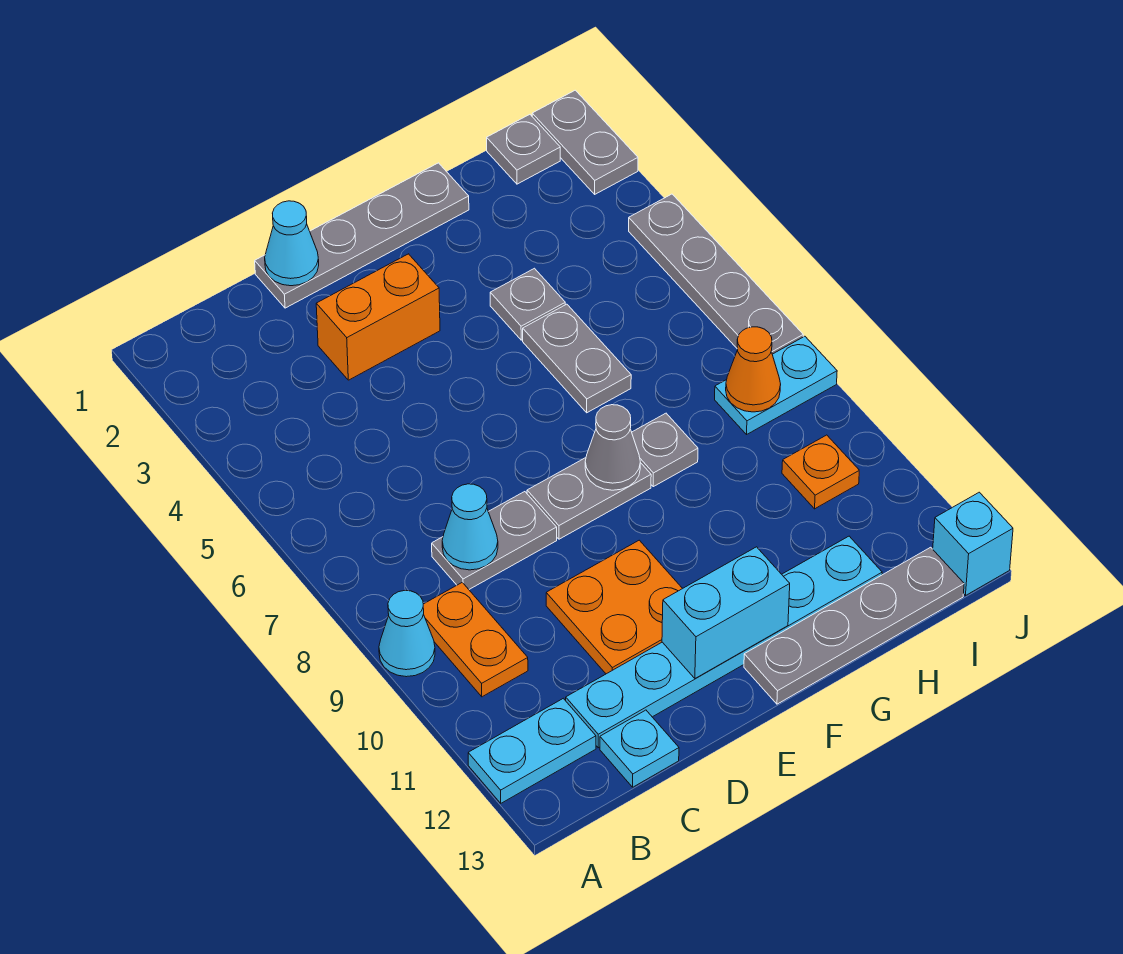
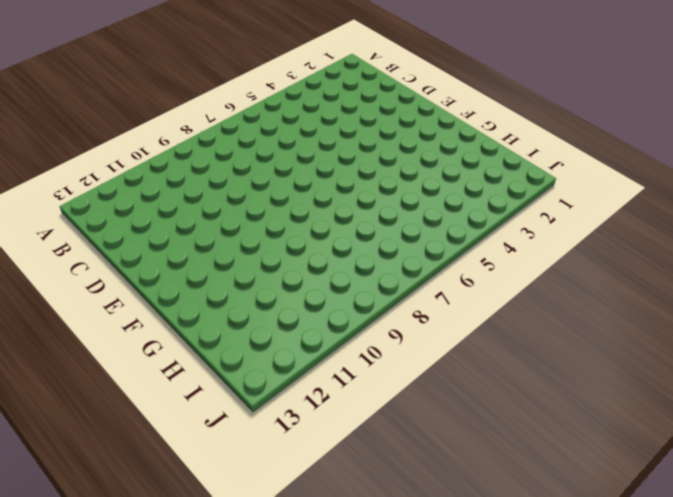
none -> cyan 1x1 cone [379,591,435,677]
none -> cyan 1x2 plate [468,698,596,803]
none -> orange 1x2 plate [423,582,528,697]

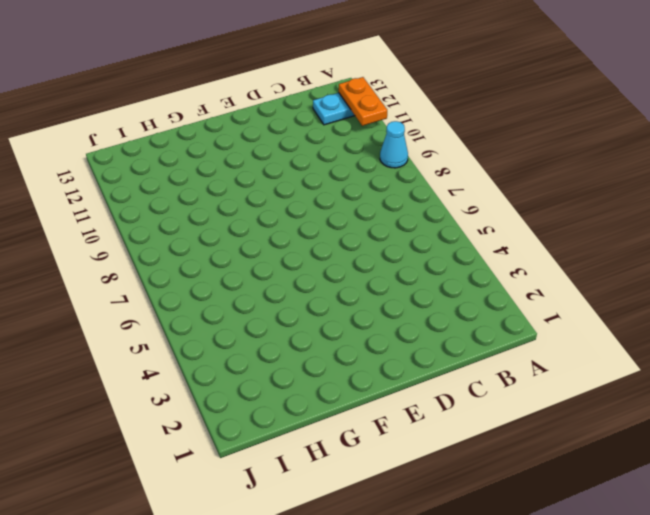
orange 1x2 plate [339,77,387,126] -> orange 1x2 plate moved to [423,582,528,697]
none -> grey 1x2 plate [432,492,557,589]
none -> cyan 1x6 plate [566,536,882,748]
none -> cyan 1x1 plate [600,710,679,787]

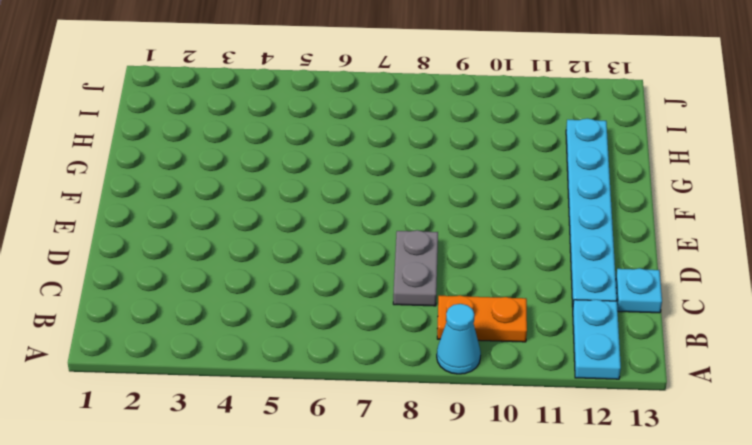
none -> grey 1x4 plate [255,163,469,308]
none -> orange 1x2 brick [316,254,440,380]
none -> orange 2x2 plate [546,540,683,674]

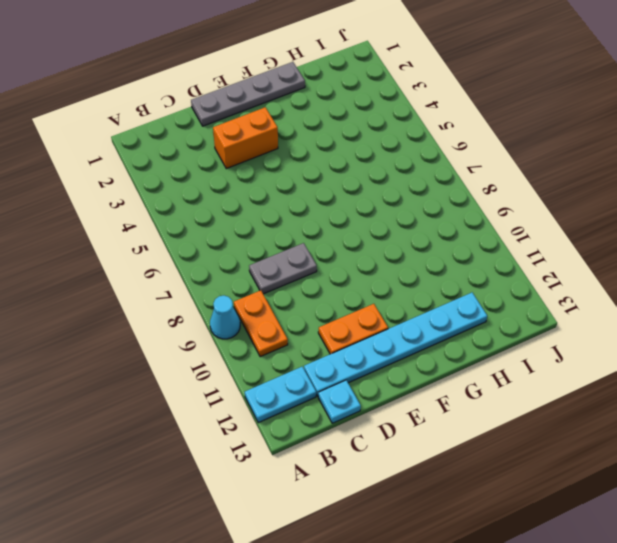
orange 1x2 plate [318,304,388,354] -> orange 2x2 plate [546,540,683,674]
none -> grey 1x2 plate [527,458,651,539]
none -> grey 1x4 plate [744,547,964,704]
none -> grey 1x1 plate [490,268,565,340]

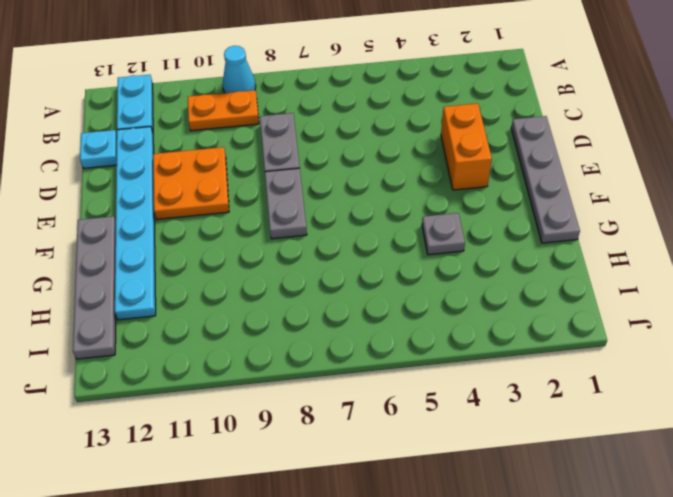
none -> grey 1x2 plate [523,304,631,413]
none -> grey 1x1 plate [632,413,698,487]
none -> grey 1x1 plate [487,115,560,184]

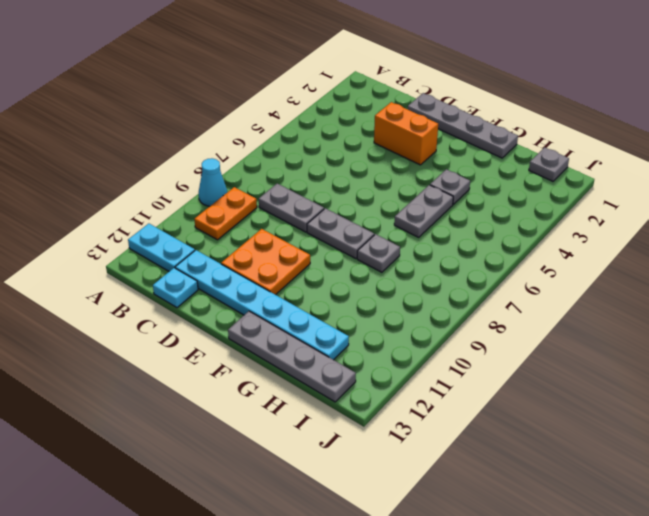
none -> cyan 1x2 plate [715,336,837,434]
none -> orange 1x1 plate [782,435,859,509]
none -> grey 1x2 plate [532,90,638,194]

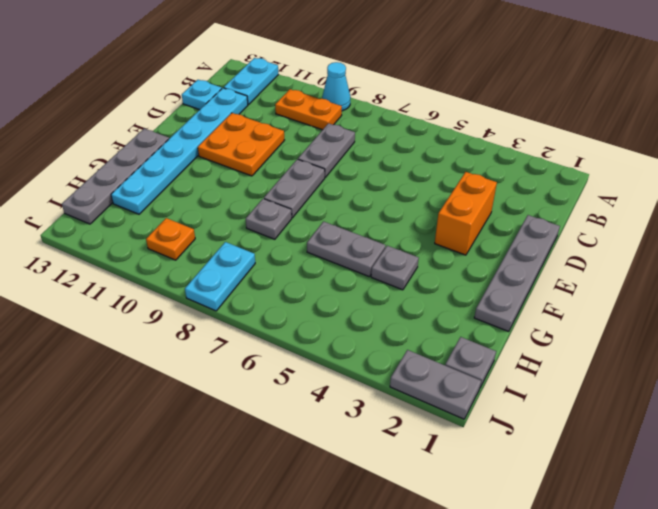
none -> grey 1x4 plate [629,194,803,354]
none -> cyan 1x1 brick [933,492,1013,596]
none -> cyan 1x1 cone [442,484,498,570]

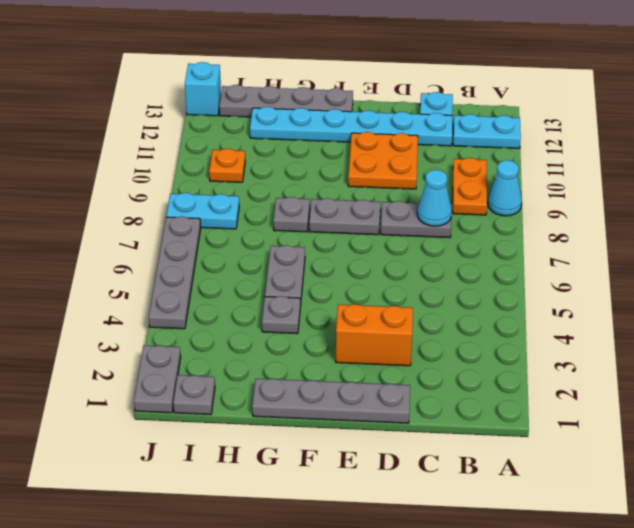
none -> cyan 1x1 cone [265,201,319,286]
none -> cyan 1x2 brick [662,547,790,678]
none -> grey 1x1 cone [585,405,640,490]

